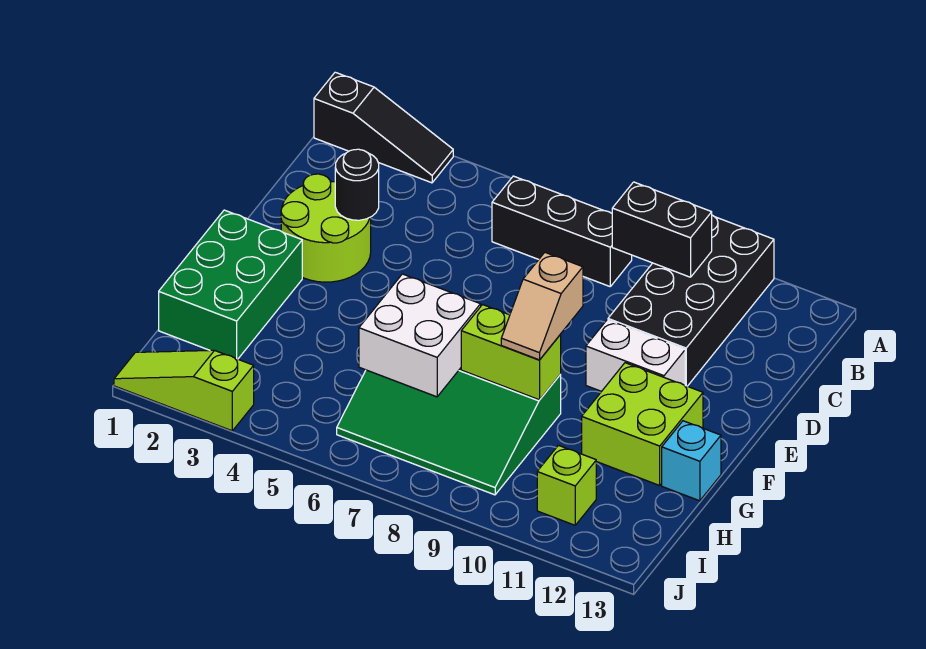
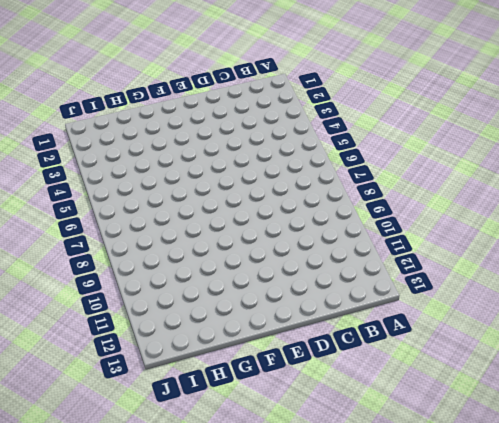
none -> black 1x3 slope [314,72,453,183]
none -> black 2x4 brick [608,215,774,386]
none -> black 1x3 brick [492,176,632,286]

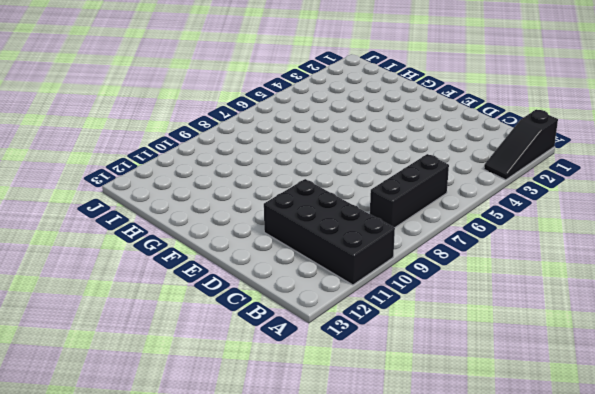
none -> lime 2x2 round brick [281,174,371,282]
none -> white 1x2 brick [586,320,685,391]
none -> green 2x3 brick [159,210,302,359]

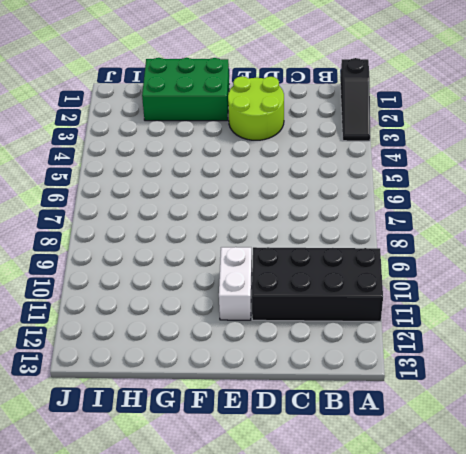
none -> black 1x3 brick [492,176,632,286]
none -> lime 2x2 brick [582,363,703,485]
none -> green 3x4 slope [337,368,561,495]

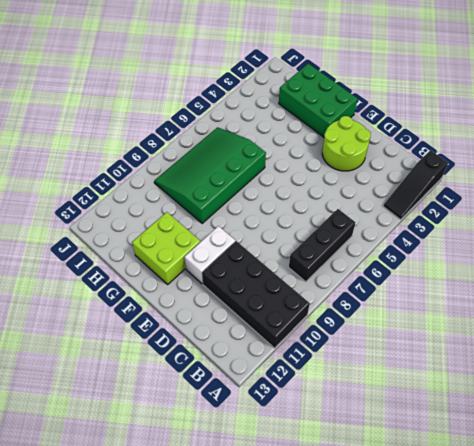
none -> cyan 1x1 brick [662,421,721,501]
none -> lime 1x1 brick [537,445,596,525]
none -> lime 1x3 slope [114,350,254,431]

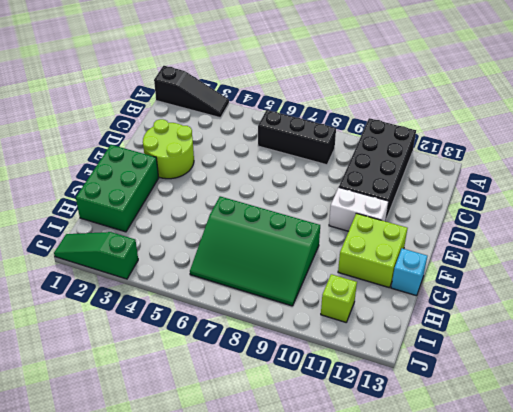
green 1x3 slope [54,232,138,279] -> lime 1x3 slope [114,350,254,431]
none -> black 1x2 brick [612,182,712,277]
none -> black 1x1 round brick [335,149,379,220]
none -> white 2x2 brick [359,274,481,397]

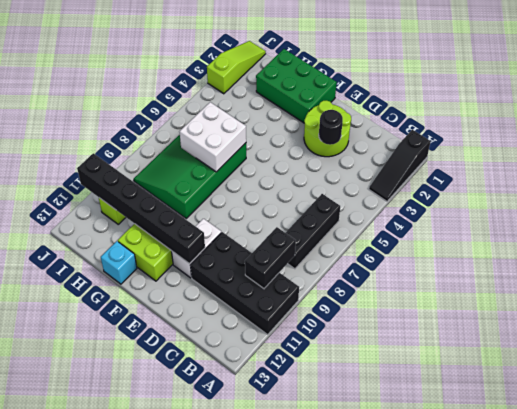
black 1x6 brick [77,153,205,264] -> none
none -> lime 1x2 brick [461,305,561,400]
none -> tan 1x2 slope [501,253,583,360]

